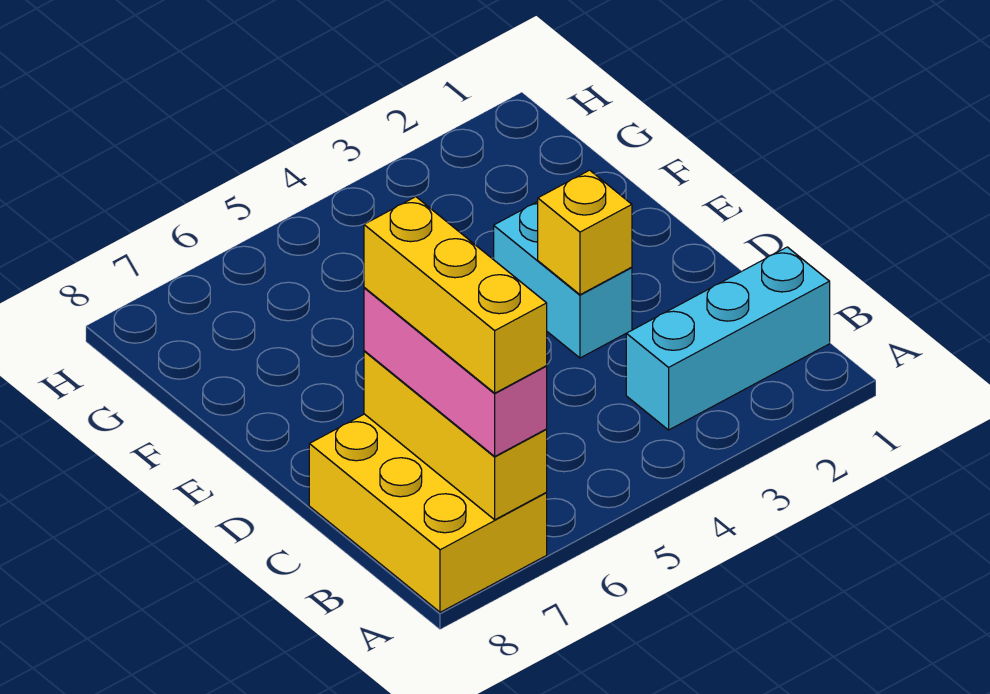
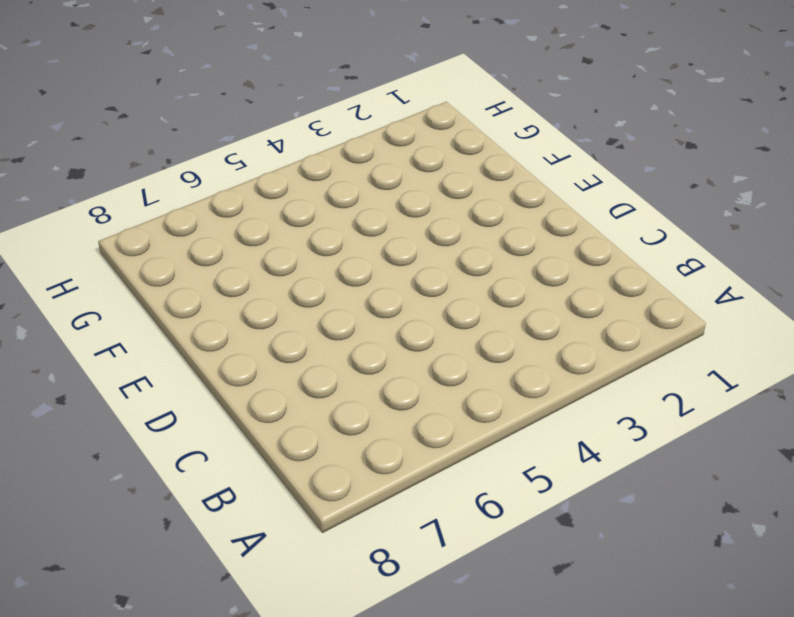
none -> yellow 2x3 brick [309,414,547,612]
none -> cyan 1x3 brick [626,247,830,430]

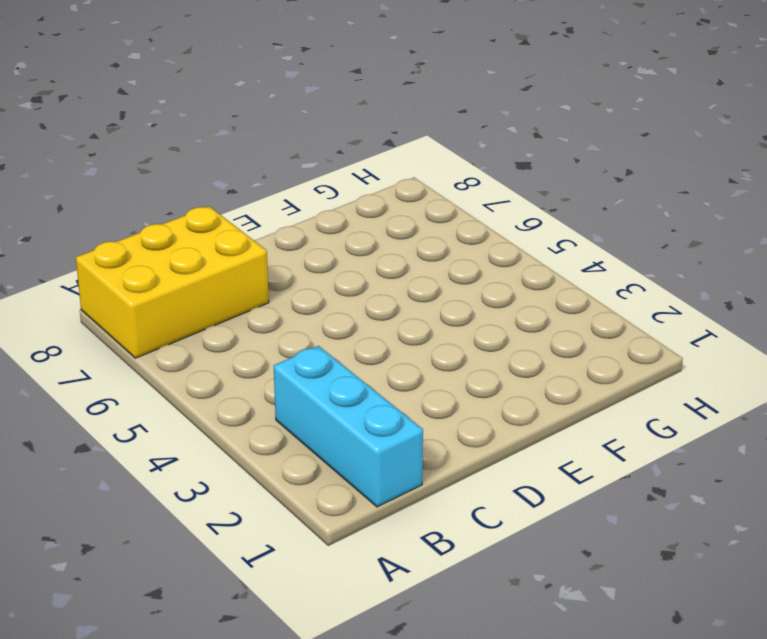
none -> cyan 1x2 brick [494,202,632,358]
none -> yellow 1x3 brick [364,351,547,520]

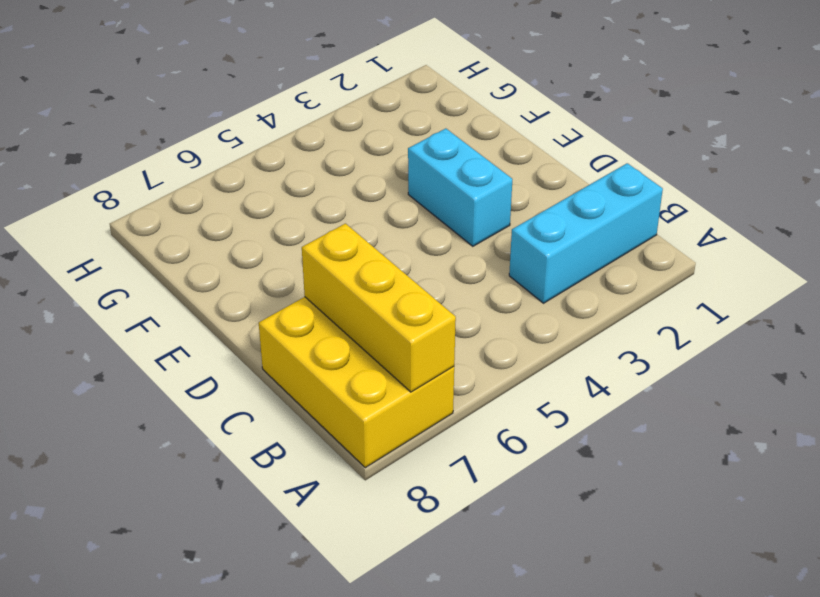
none -> yellow 1x1 brick [538,170,632,295]
none -> pink 1x3 brick [364,288,547,456]

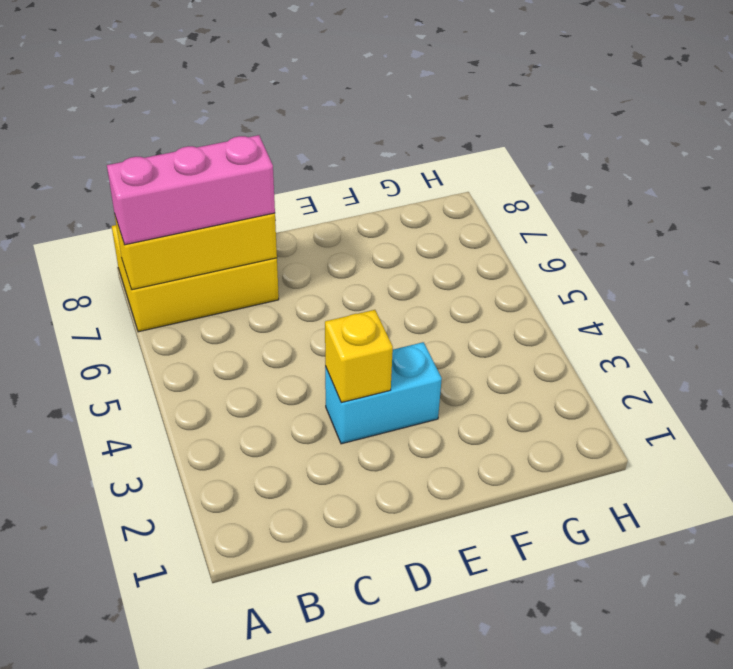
none -> cyan 1x3 brick [626,247,830,430]
none -> yellow 1x3 brick [364,197,547,393]

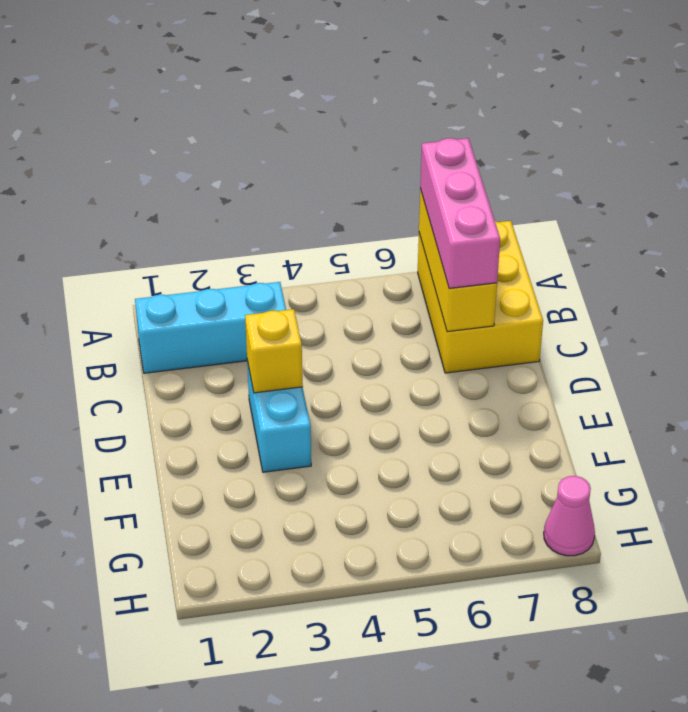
pink 1x1 cone [544,476,595,556] -> none
none -> yellow 1x3 brick [364,197,547,393]

